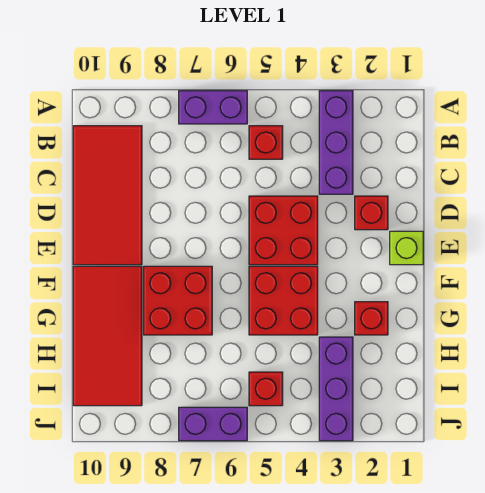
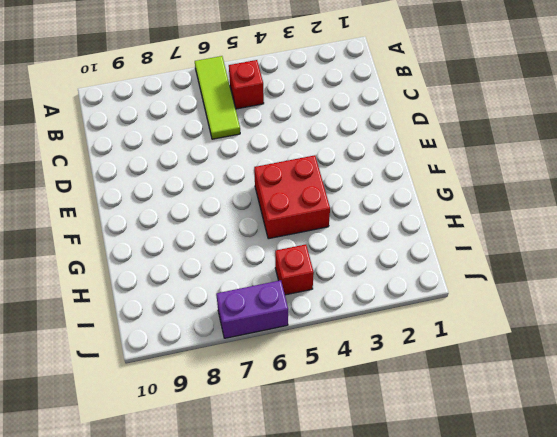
lime 1x3 tile [195,56,240,139] -> purple 1x2 brick [179,91,247,124]
none -> purple 1x3 brick [319,91,353,194]
none -> red 2x4 tile [73,126,142,265]
none -> red 1x1 brick [355,196,388,230]

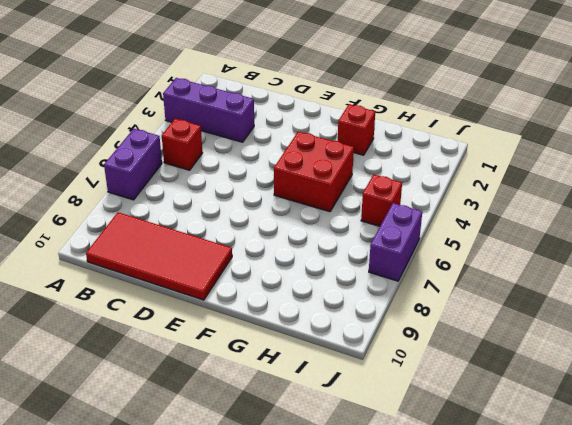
none -> red 1x1 brick [355,196,388,230]
none -> red 2x2 brick [249,196,318,265]
none -> lime 1x1 brick [390,231,423,265]

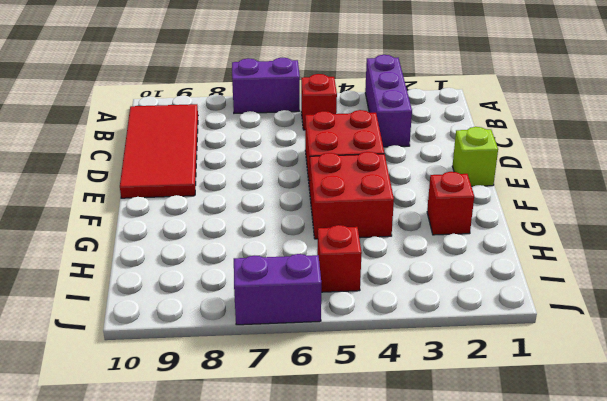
none -> red 1x1 brick [355,196,388,230]
none -> red 2x2 brick [144,266,212,335]
none -> red 2x4 tile [73,266,142,406]

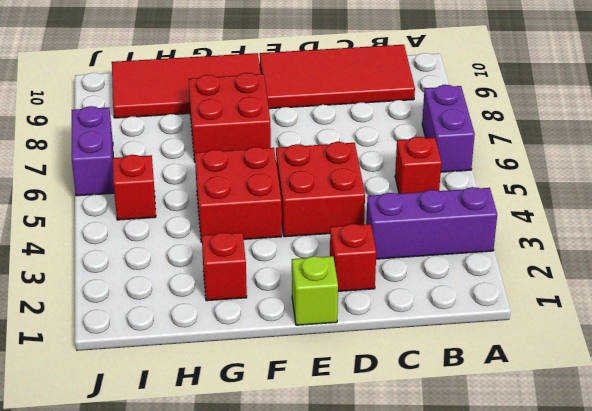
none -> purple 1x3 brick [319,337,353,441]

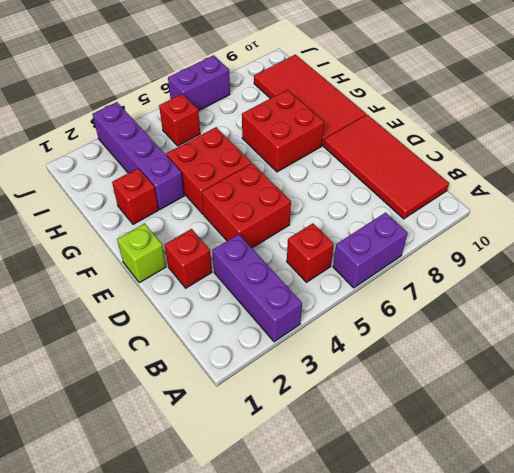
purple 1x4 brick [92,102,184,209] -> purple 1x3 brick [319,337,353,441]

